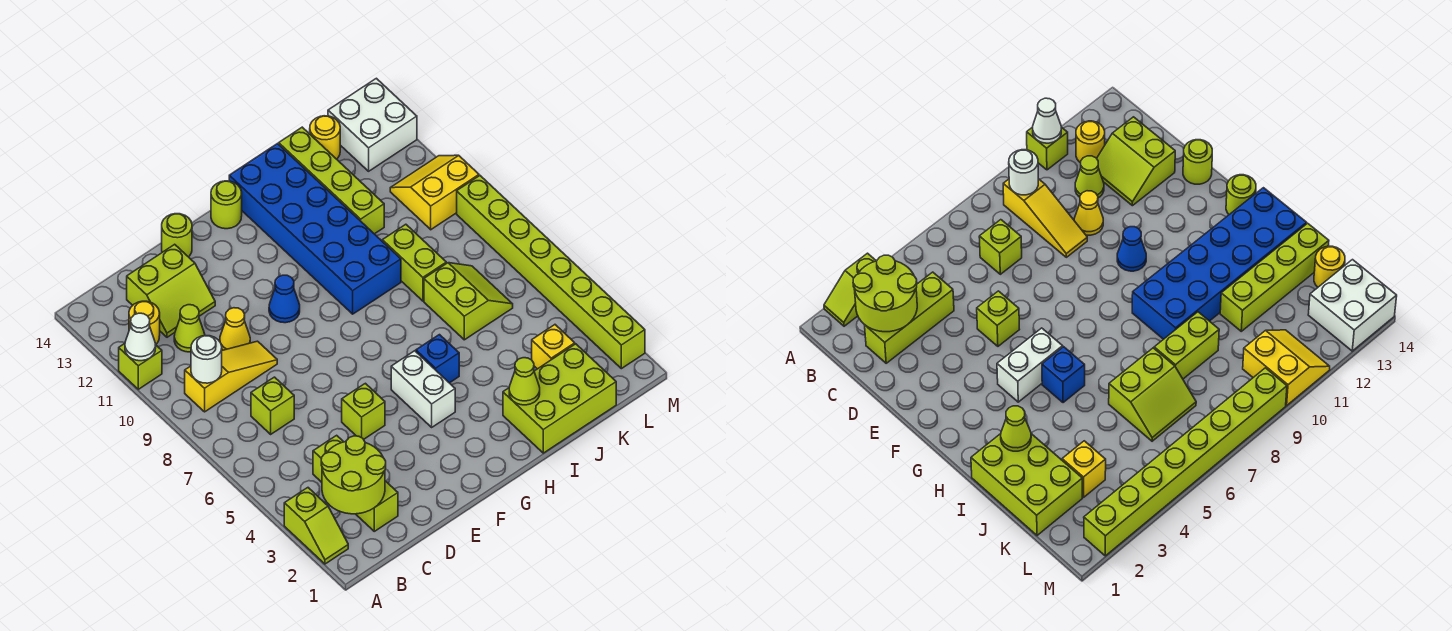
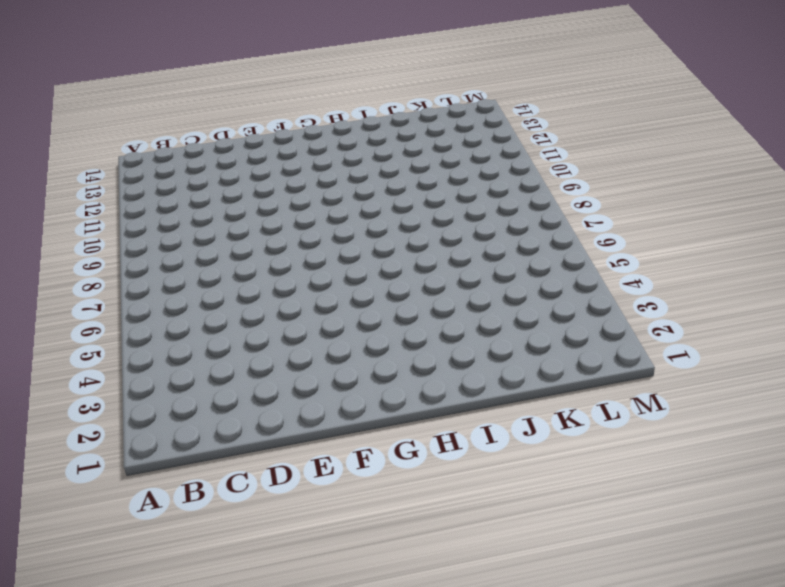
none -> lime 1x2 slope [284,488,348,564]
none -> lime 1x1 brick [119,344,162,389]
none -> yellow 1x3 slope [185,341,277,412]

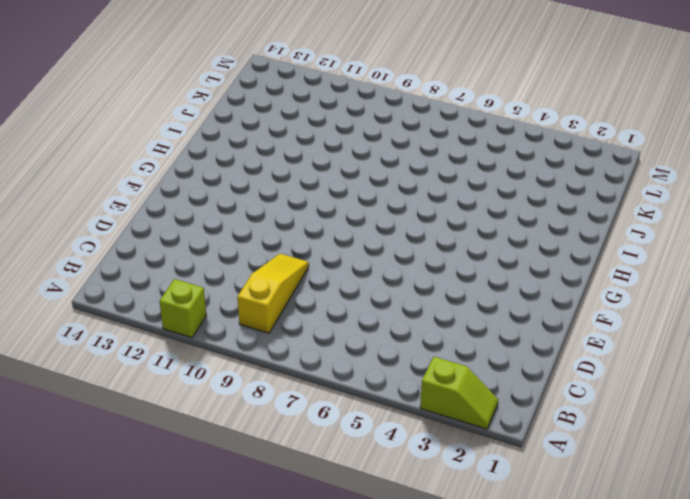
none -> yellow 1x1 round brick [129,301,160,344]
none -> lime 1x3 brick [313,435,398,531]
none -> lime 1x1 brick [251,377,294,434]

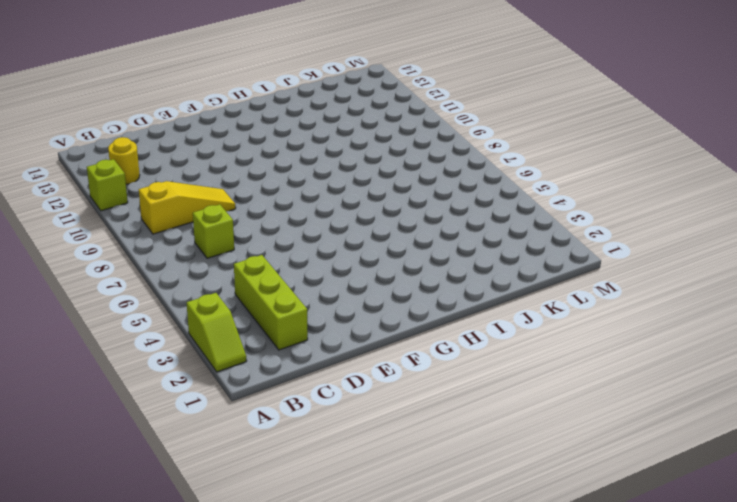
none -> lime 1x1 cone [174,305,205,352]
none -> lime 2x2 slope [127,244,215,337]
none -> yellow 1x1 cone [220,308,250,350]

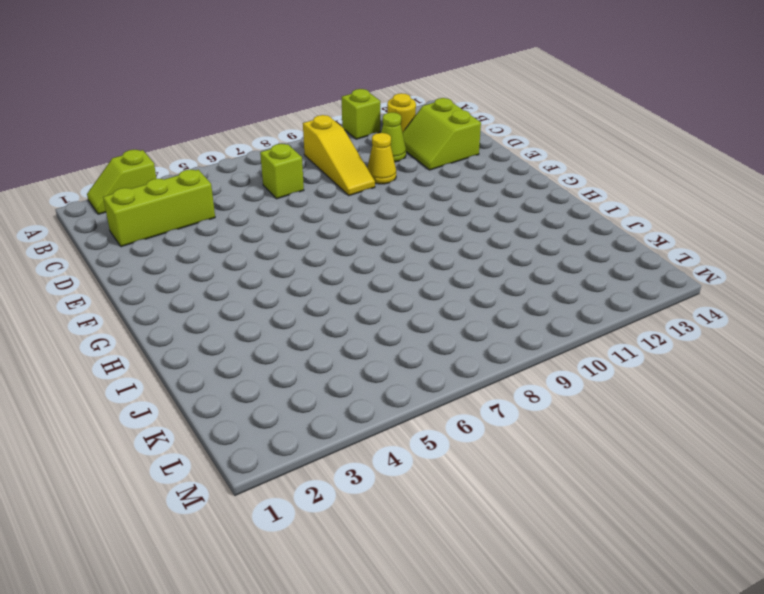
none -> lime 1x1 brick [342,383,385,439]
none -> lime 1x1 round brick [162,214,192,257]
none -> blue 1x1 cone [269,275,300,323]

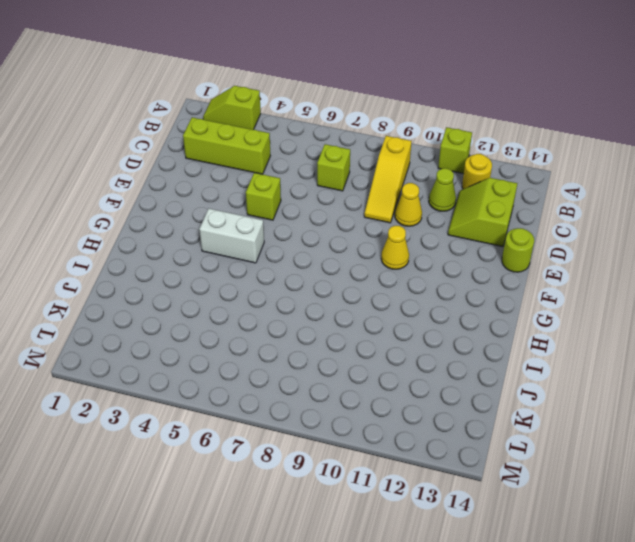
yellow 1x1 cone [381,226,409,269] -> blue 1x1 cone [269,275,300,323]
none -> lime 1x1 round brick [211,181,242,229]
none -> blue 1x1 brick [416,335,459,383]
none -> blue 2x6 brick [229,144,401,314]

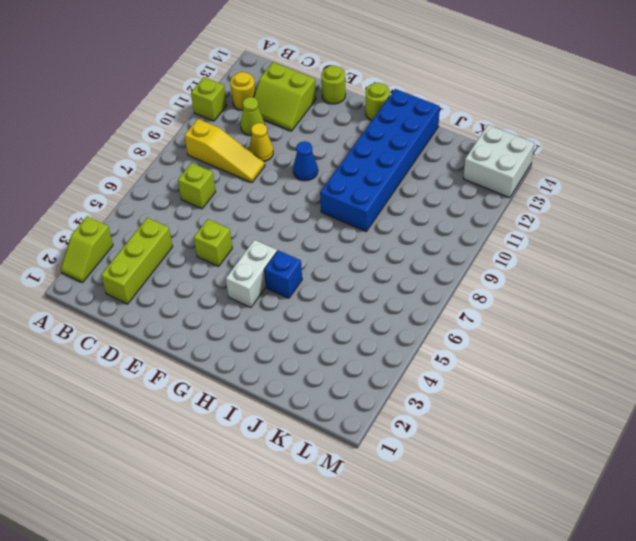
none -> lime 2x3 brick [503,344,616,453]
none -> lime 2x2 slope [424,263,513,340]
none -> lime 1x2 brick [382,224,446,301]

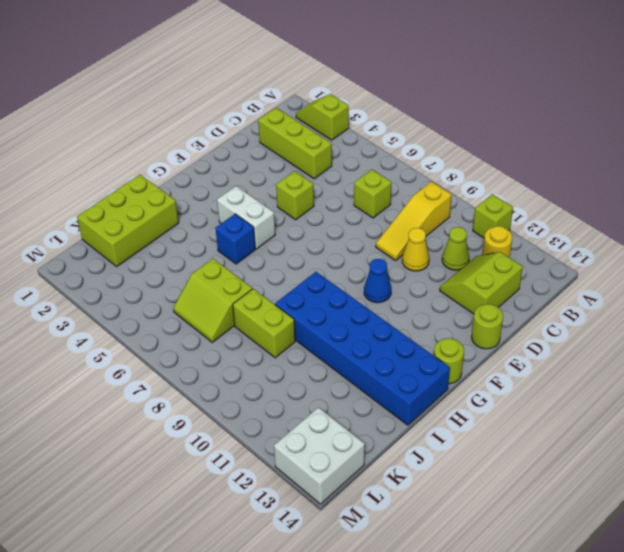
none -> lime 1x4 brick [279,127,384,234]
none -> yellow 1x1 brick [532,325,575,369]
none -> yellow 1x1 round brick [310,116,340,159]

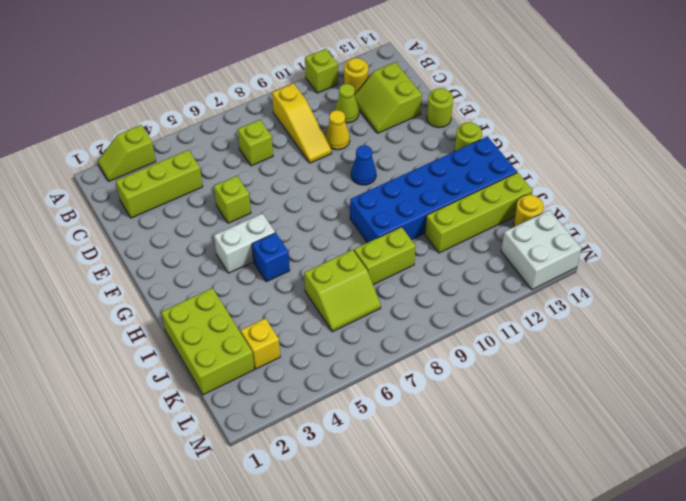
none -> yellow 2x2 slope [390,155,479,230]
none -> lime 1x8 brick [457,176,645,369]
none -> white 1x1 cone [125,313,156,361]

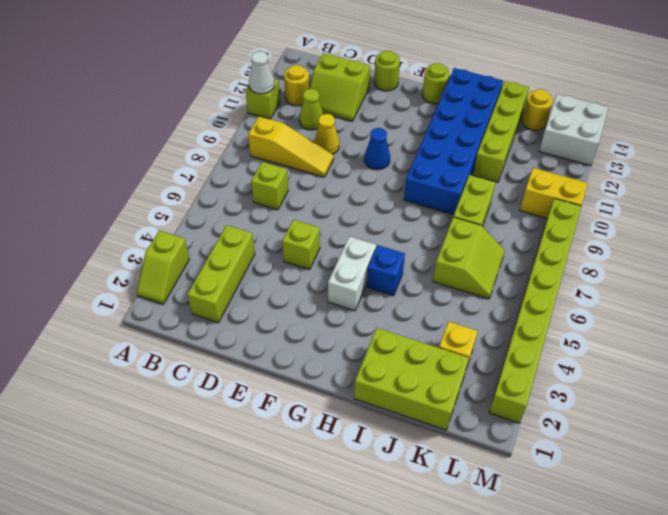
none -> lime 2x2 round brick [321,436,386,514]
none -> white 1x1 round brick [191,336,222,383]
none -> lime 1x1 cone [509,358,540,405]

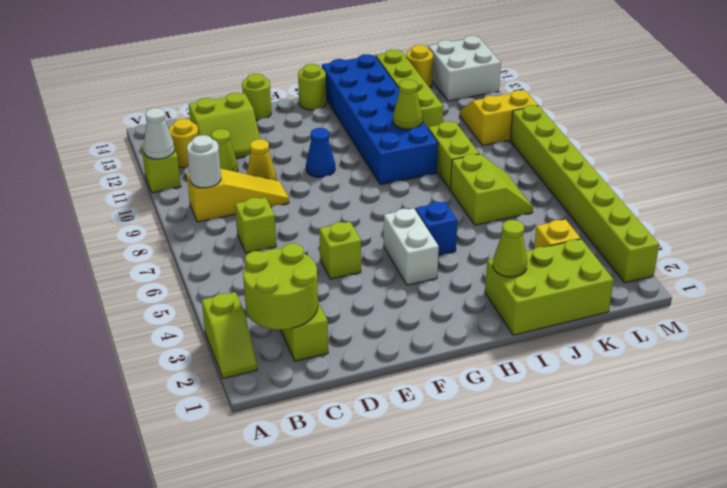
lime 1x1 cone [393,80,422,129] -> none

